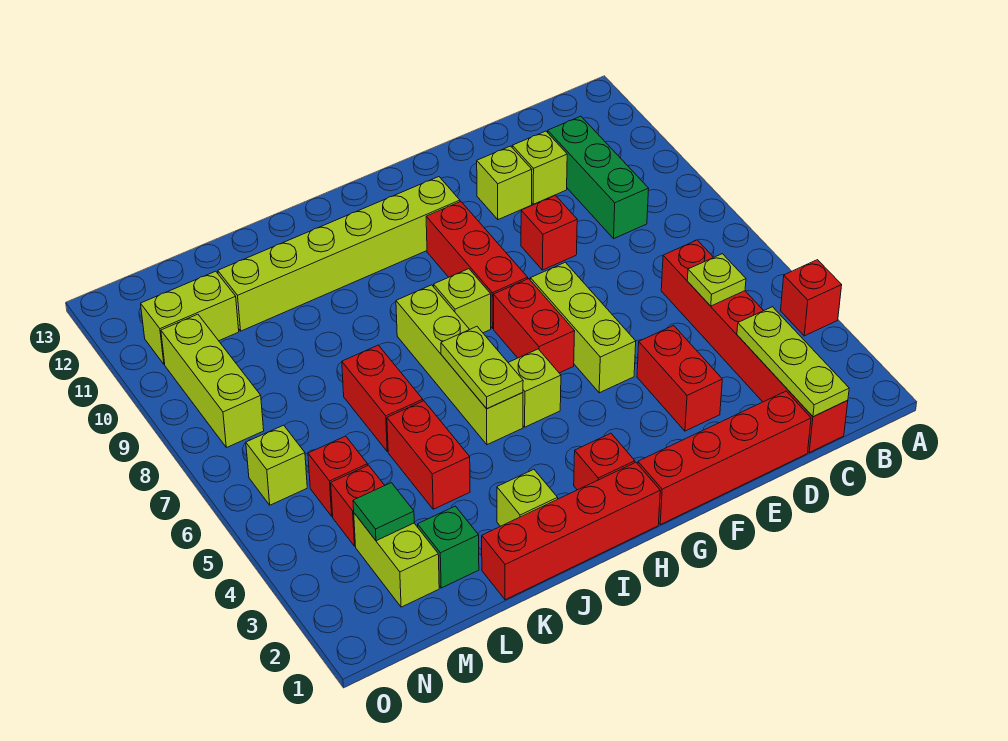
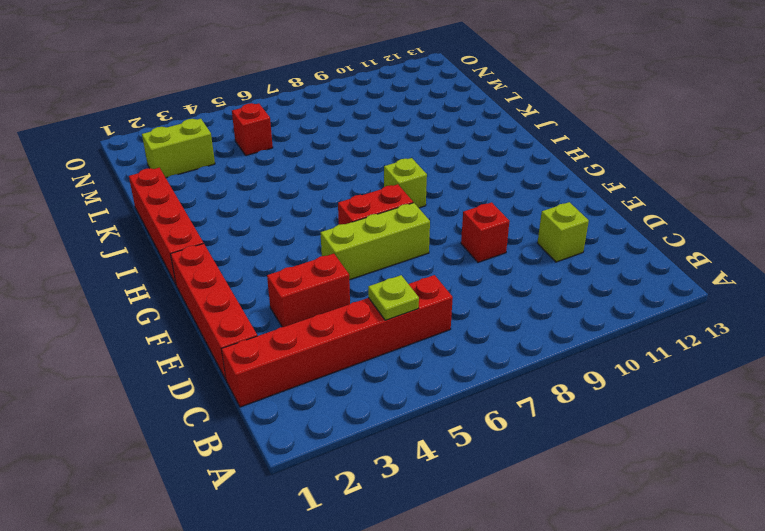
none -> red 1x1 brick [781,260,842,336]
none -> green 1x3 brick [548,116,649,238]
none -> lime 1x1 brick [477,146,532,220]
none -> red 1x3 brick [426,202,528,328]

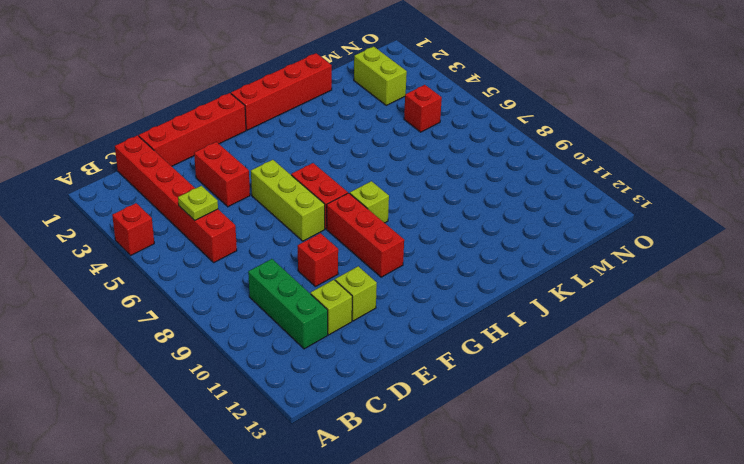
none -> lime 1x6 brick [218,177,460,331]
none -> red 1x1 brick [574,433,635,490]
none -> lime 1x1 brick [508,349,561,427]
none -> lime 1x4 brick [396,285,523,445]

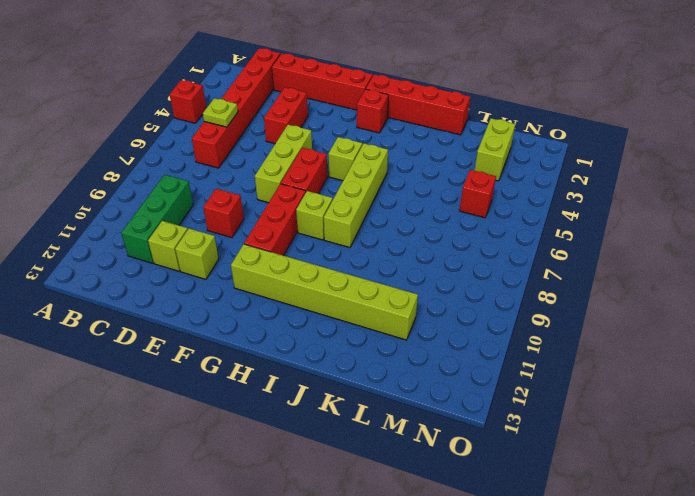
none -> lime 1x1 brick [497,469,558,526]
none -> red 1x2 brick [387,401,470,509]
none -> red 1x2 brick [342,345,423,451]
none -> green 1x1 brick [418,506,479,588]

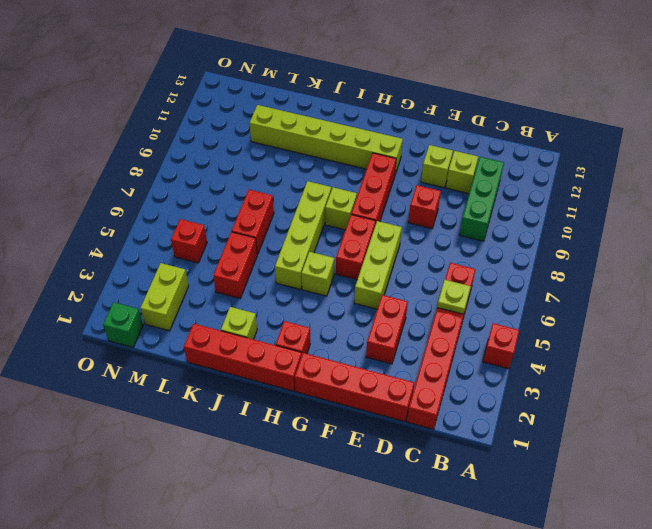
green 1x1 brick [103,302,143,347] -> green 1x1 brick moved to [418,506,479,588]
none -> red 1x1 brick [331,465,385,546]
none -> lime 1x2 brick [141,271,239,364]
none -> lime 1x1 brick [246,425,307,505]
none -> lime 1x3 brick [161,314,264,448]

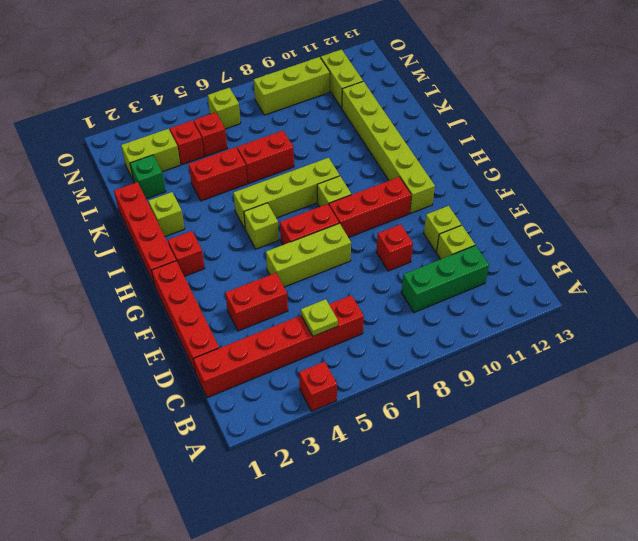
none -> lime 1x3 plate [737,307,849,417]
none -> lime 1x2 plate [441,327,523,409]
none -> green 1x1 tile [353,483,414,541]

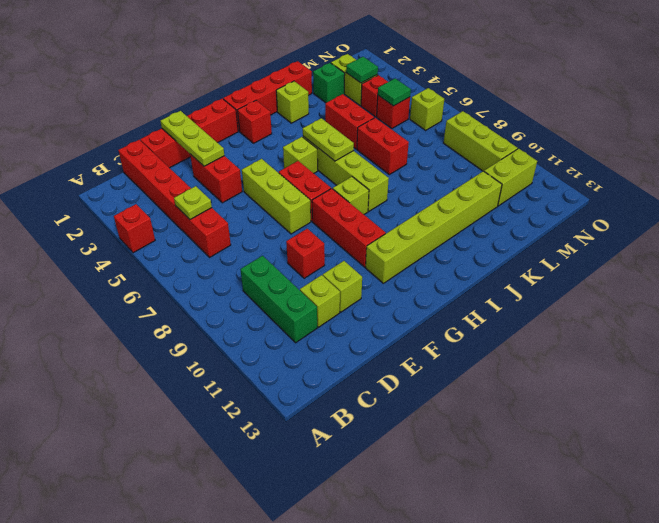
lime 1x3 plate [160,111,224,166] -> lime 1x3 plate moved to [737,307,849,417]
green 1x1 tile [378,78,411,106] -> none

